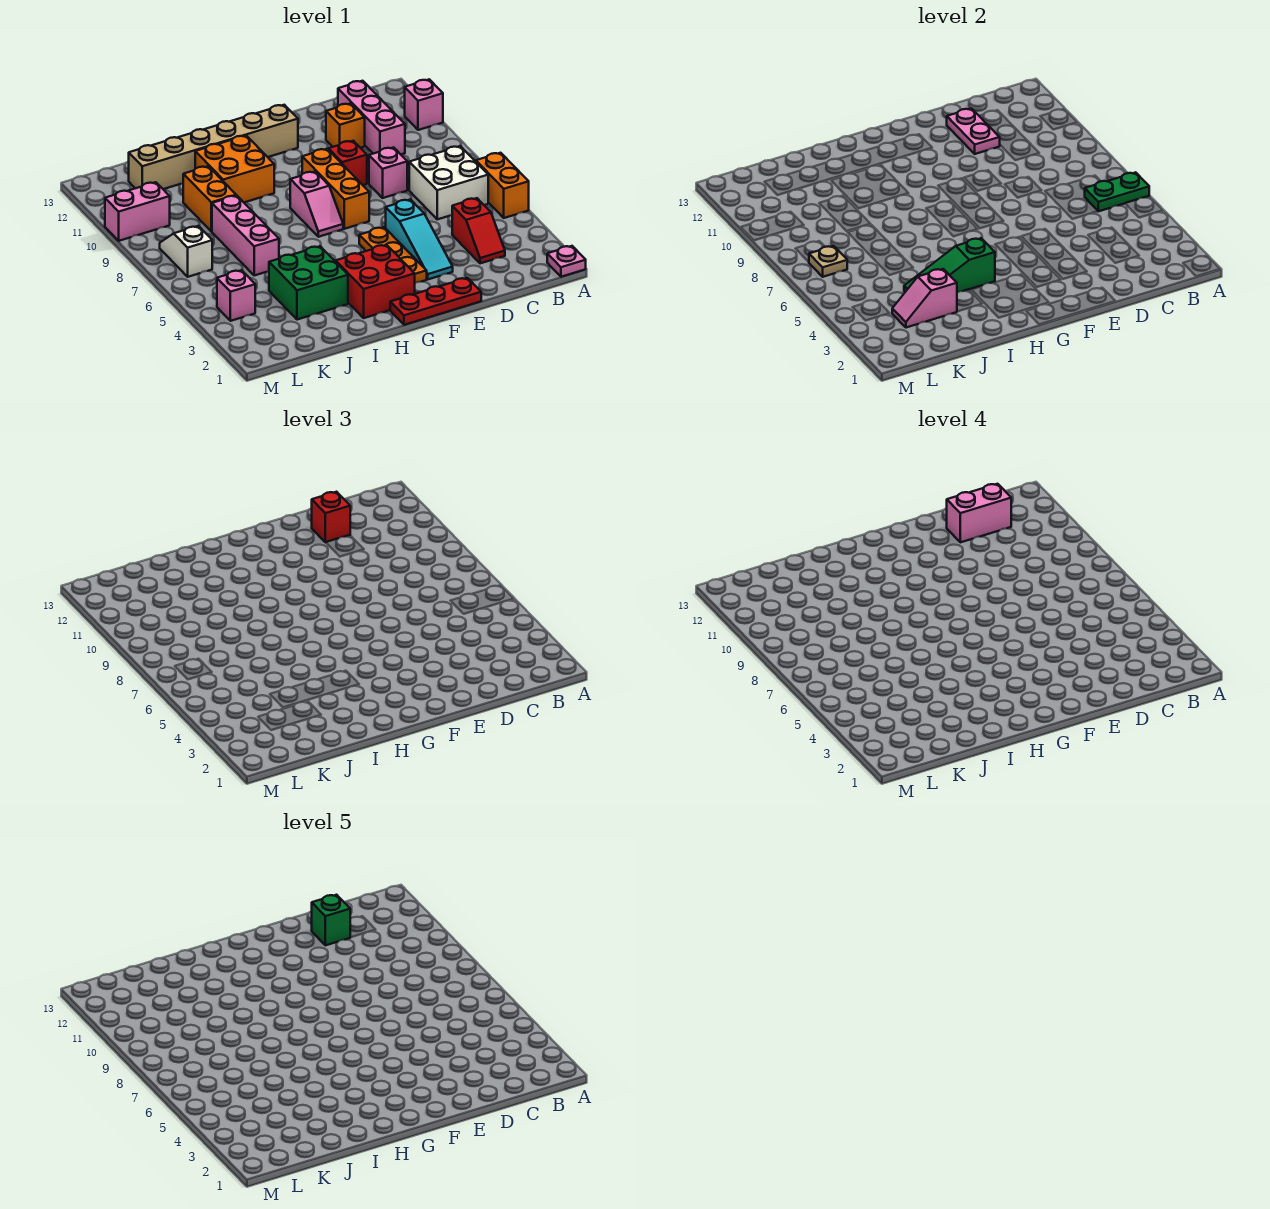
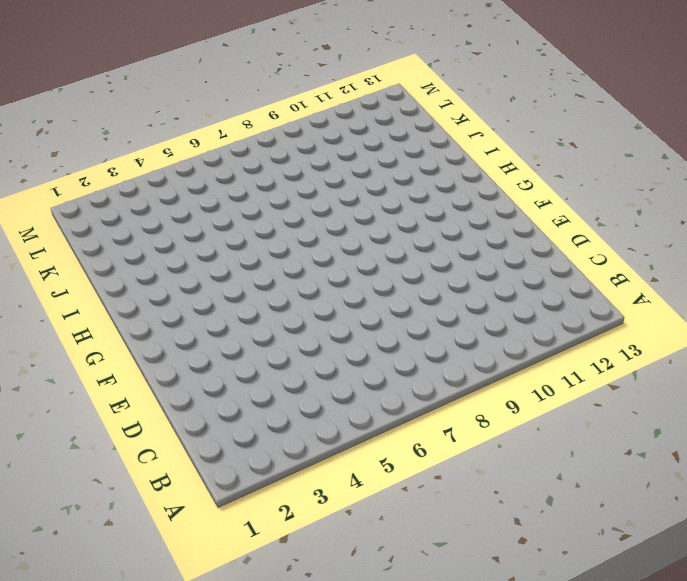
none -> pink 1x1 plate [547,246,586,277]
none -> orange 1x2 brick [476,153,529,218]
none -> pink 1x1 brick [405,79,443,130]
none -> white 2x2 brick [409,146,488,219]

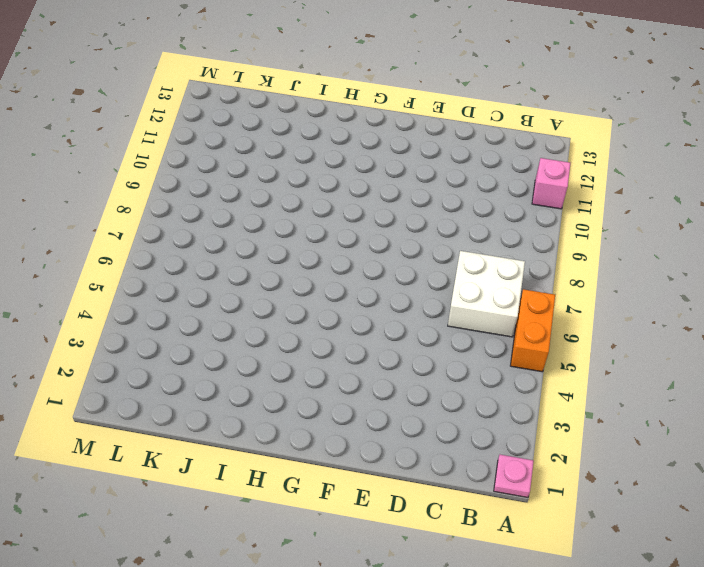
none -> red 1x2 slope [452,198,505,263]
none -> pink 1x3 brick [338,81,405,154]
none -> pink 1x1 brick [369,147,407,198]
none -> orange 1x1 brick [326,103,365,148]

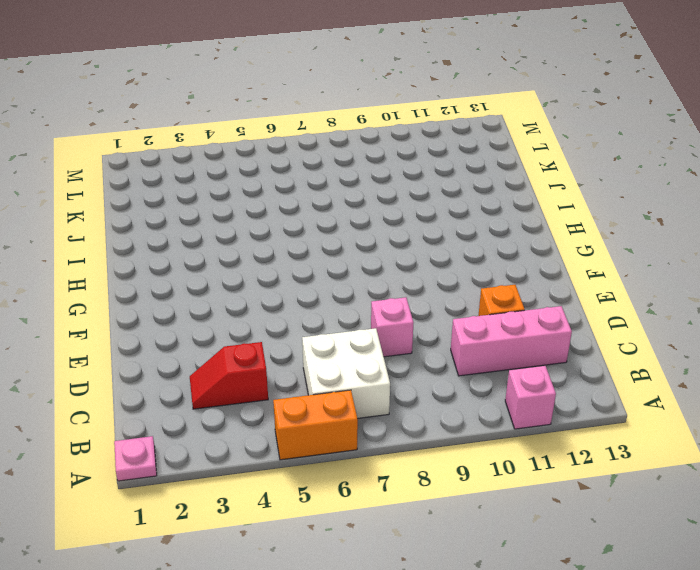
none -> red 1x3 plate [390,278,481,325]
none -> cyan 1x3 slope [386,199,453,279]
none -> red 1x1 brick [328,141,367,185]
none -> orange 1x3 plate [359,227,427,283]

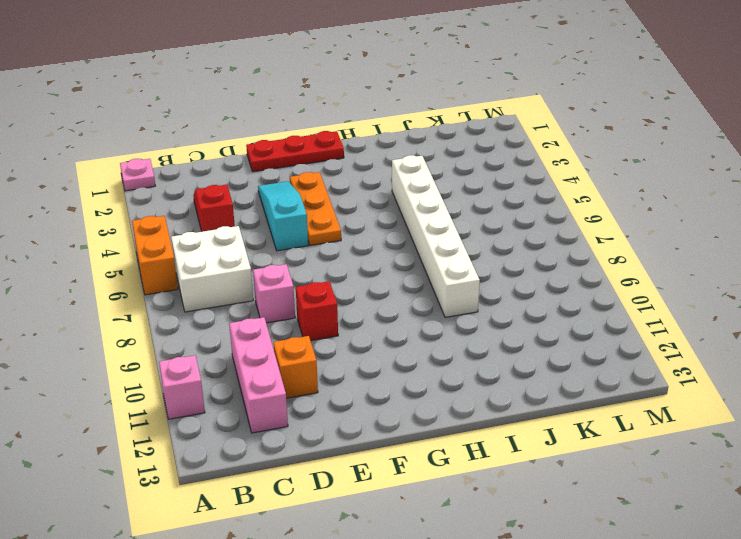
white 1x6 brick [392,155,480,317] -> green 2x2 brick [269,246,348,320]
none -> orange 1x3 brick [302,149,369,229]
none -> tan 1x6 brick [129,105,298,189]
none -> red 2x2 brick [336,245,415,318]
none -> pink 1x2 slope [290,172,343,237]

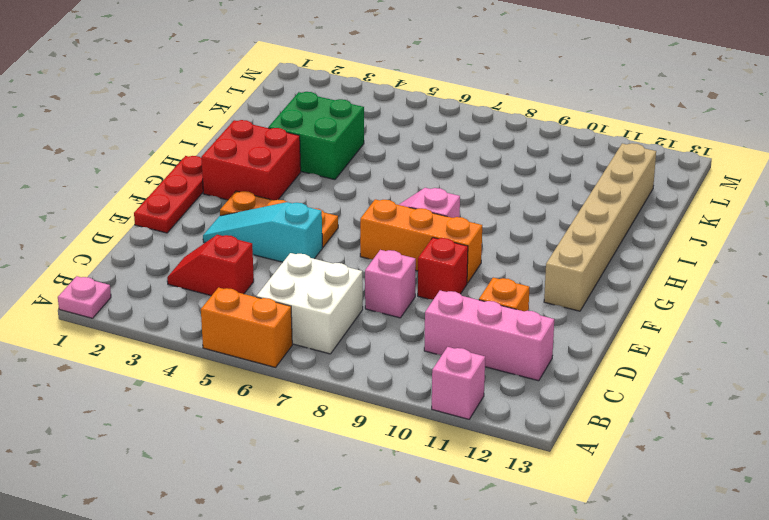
none -> orange 2x2 brick [195,136,274,202]
none -> pink 1x3 brick [212,195,279,275]
none -> orange 1x2 brick [183,166,236,232]
none -> pink 1x1 brick [217,270,255,321]

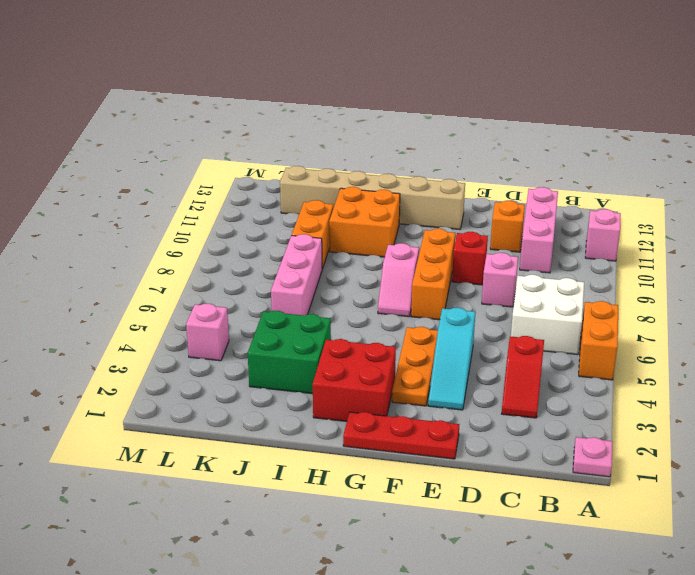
none -> white 1x2 slope [160,226,212,277]
none -> pink 1x2 brick [105,182,170,241]
none -> green 1x2 plate [1085,172,1149,211]
none -> pink 1x2 plate [947,109,1000,154]

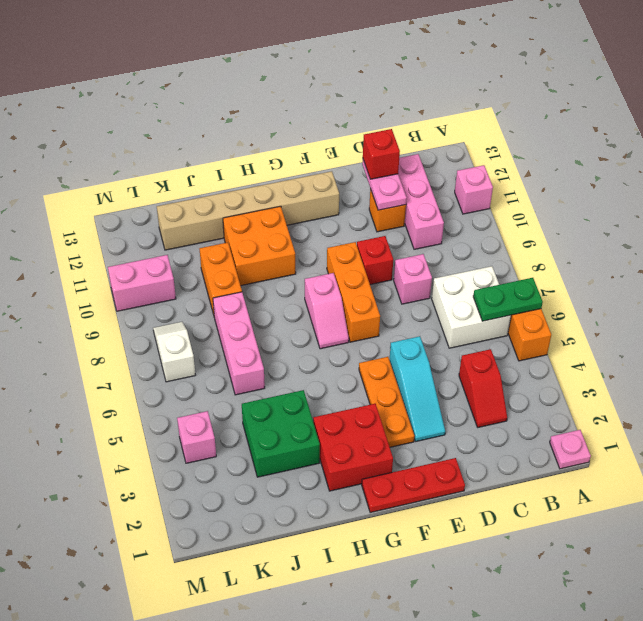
none -> green 1x3 slope [904,238,995,293]
none -> pink 1x2 slope [892,269,957,328]
none -> tan 1x1 plate [809,246,847,277]
none -> pink 1x2 brick [947,484,1011,542]

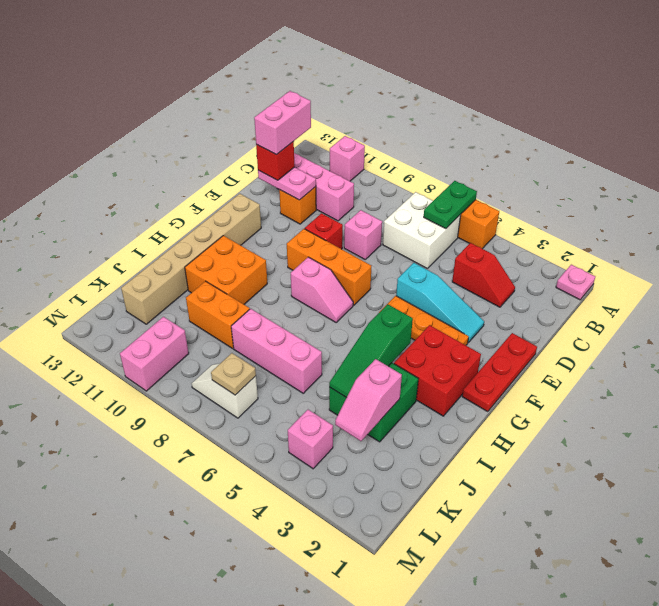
none -> green 1x1 brick [312,895,350,945]

